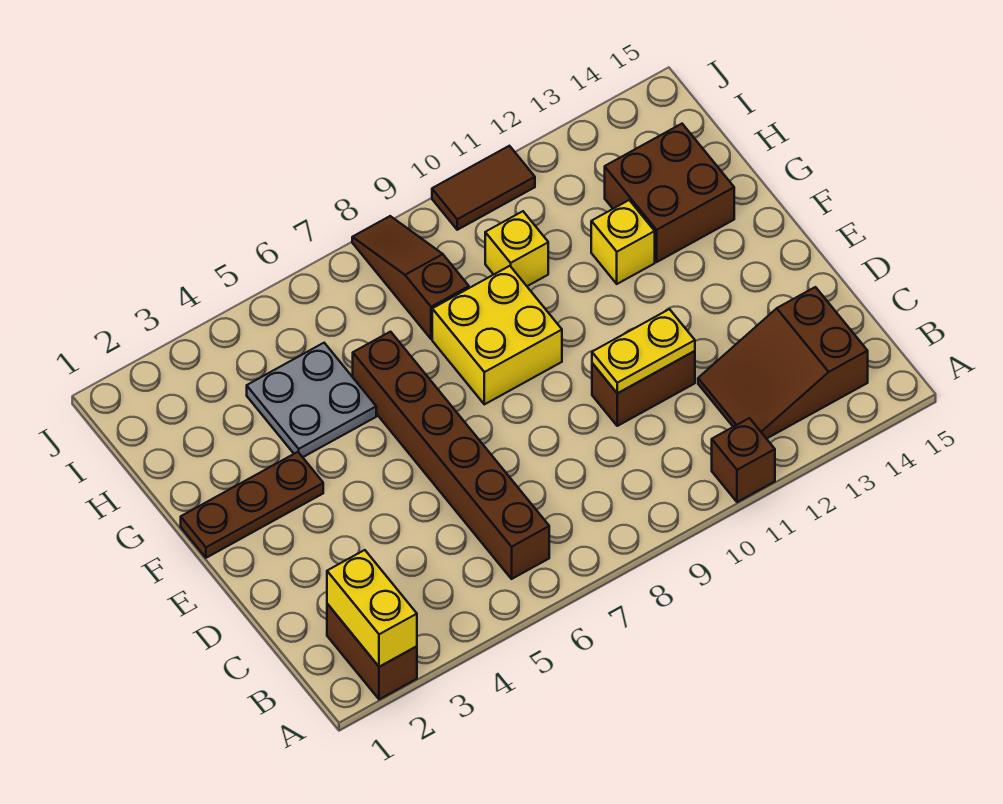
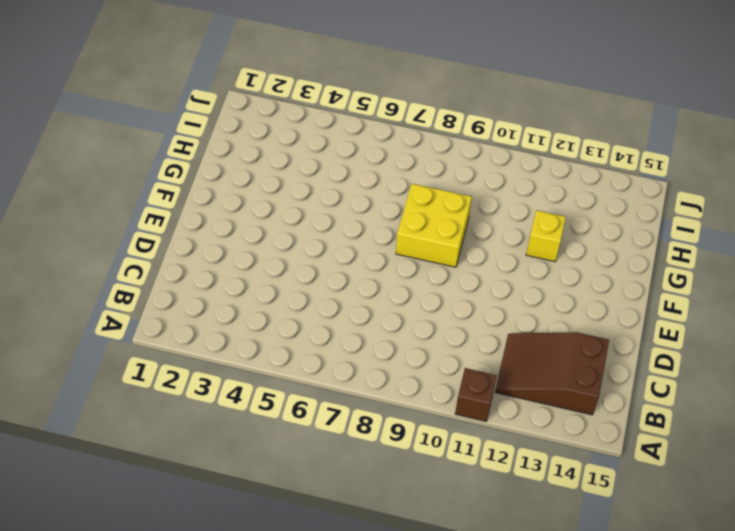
none -> brown 1x2 brick [327,604,417,699]
none -> brown 1x6 brick [353,332,549,579]
none -> brown 1x2 brick [592,351,695,426]

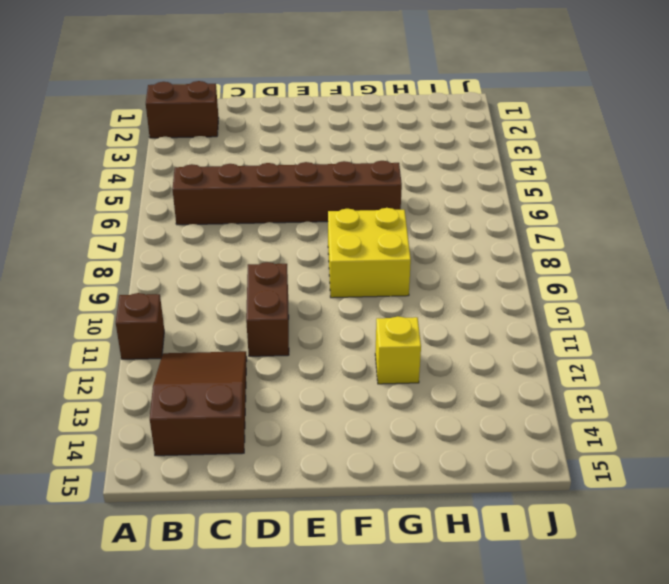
none -> brown 1x3 plate [181,452,323,558]
none -> grey 2x2 plate [247,343,376,457]
none -> brown 2x2 brick [605,124,734,262]

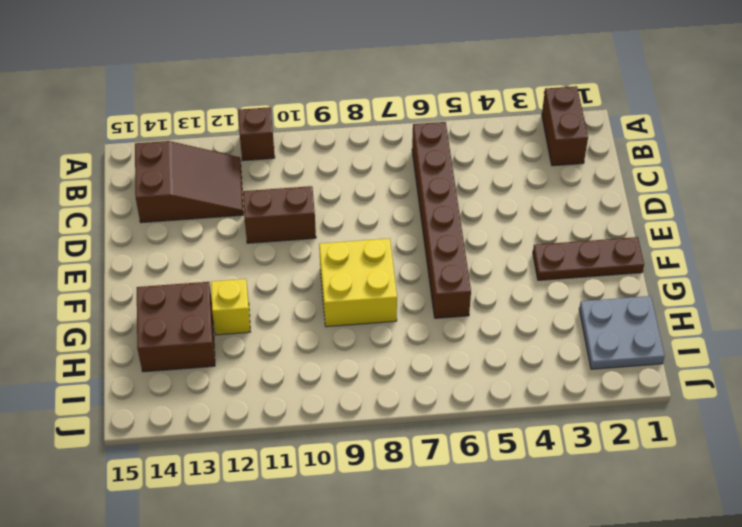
grey 2x2 plate [579,296,665,369] -> grey 2x2 plate moved to [247,343,376,457]
none -> brown 1x3 slope [352,216,469,339]
none -> yellow 1x1 brick [485,211,548,286]
none -> brown 1x2 tile [432,146,535,230]

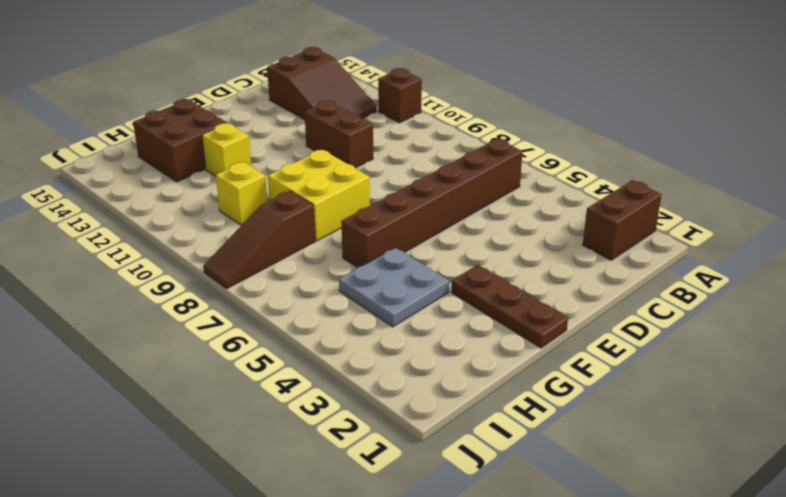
none -> brown 1x2 tile [432,146,535,230]
none -> yellow 1x2 brick [327,550,417,667]
none -> yellow 1x2 plate [592,309,695,393]

